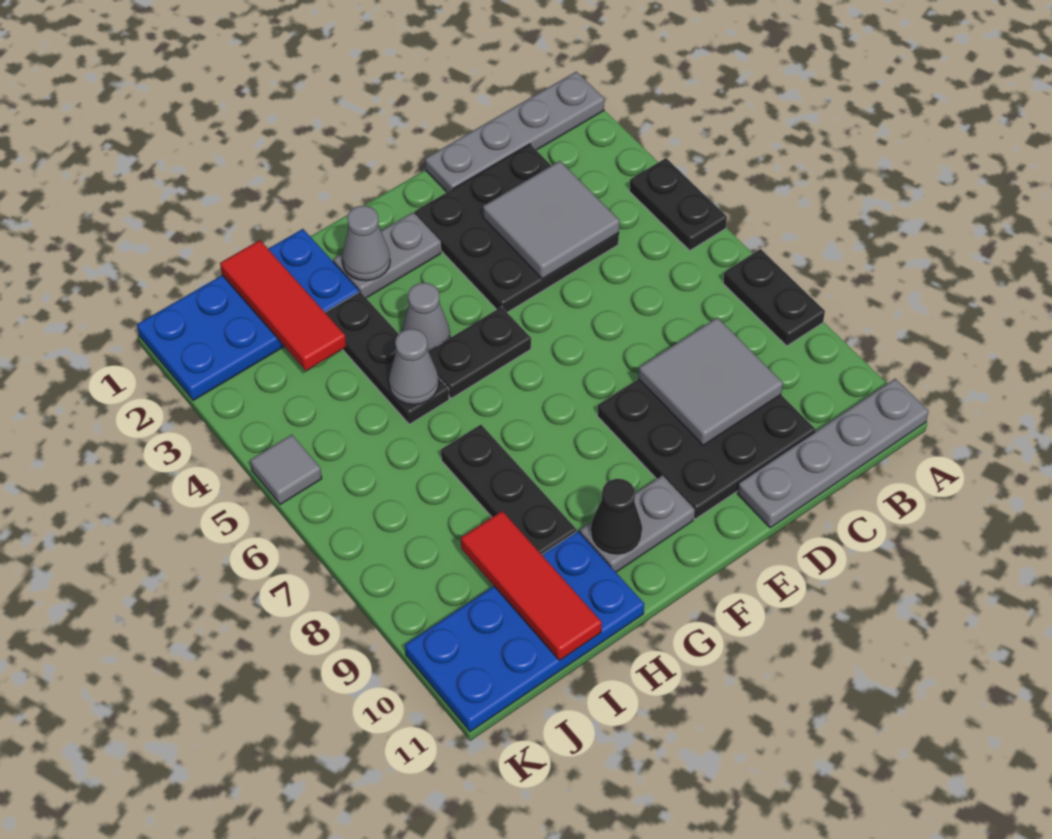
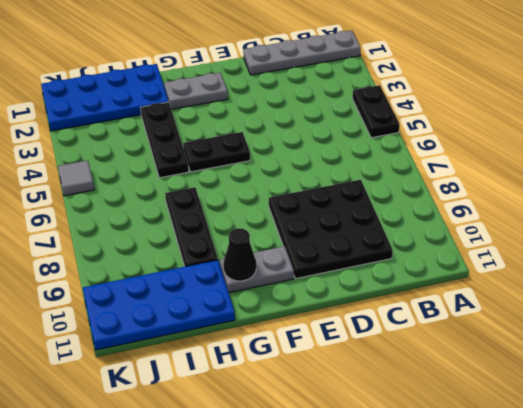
none -> black 1x2 plate [723,249,825,346]
none -> grey 1x4 plate [737,379,929,528]
none -> black 3x3 plate [414,144,619,312]

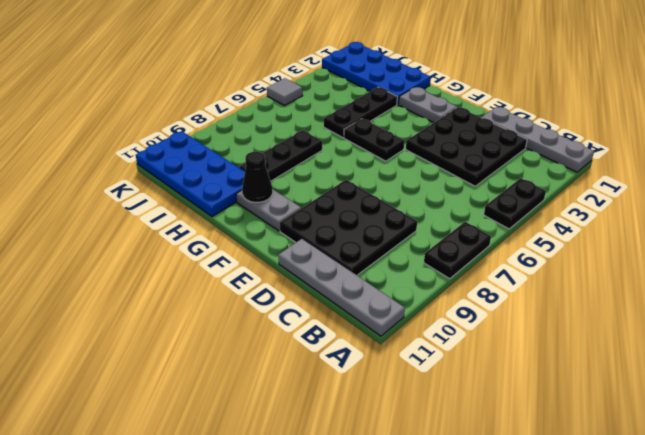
none -> grey 1x1 cone [402,283,450,351]
none -> grey 2x2 tile [483,161,620,279]
none -> grey 2x2 tile [639,318,783,445]

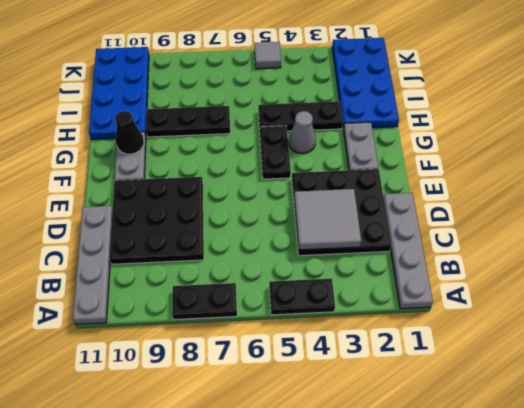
none -> grey 2x2 tile [639,318,783,445]
none -> grey 1x1 cone [342,206,390,281]
none -> grey 1x1 cone [389,329,439,405]

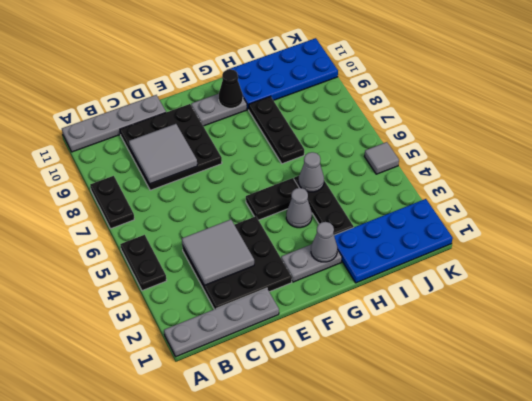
none -> red 1x3 tile [220,240,346,371]
none -> red 1x3 tile [461,511,602,660]

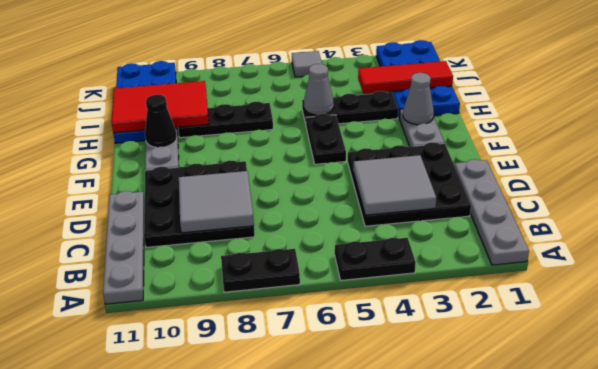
red 2x3 tile [111,81,209,133] -> red 1x3 tile [461,511,602,660]
none -> grey 1x1 cone [402,283,450,351]

